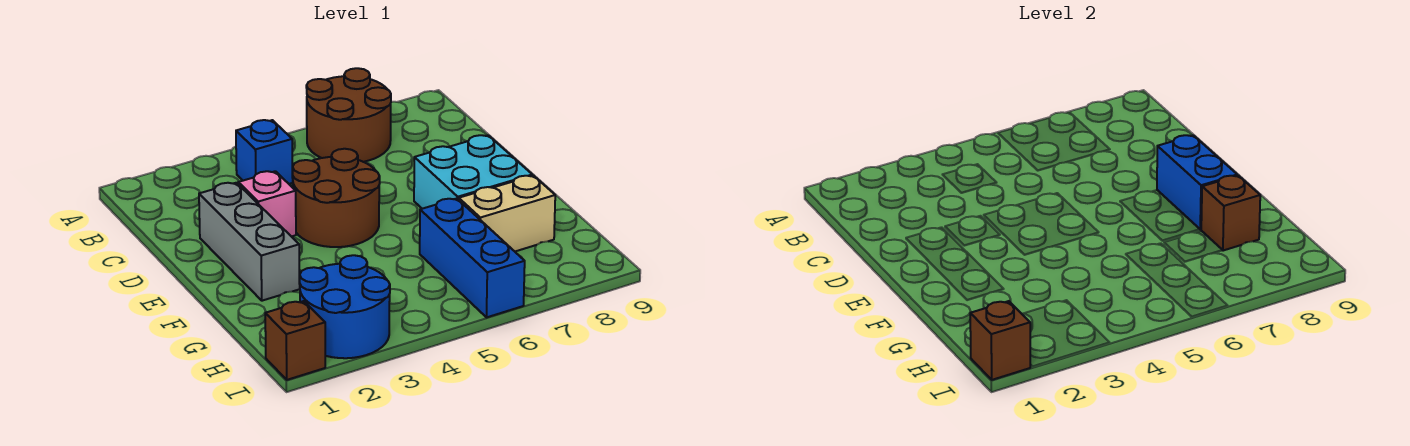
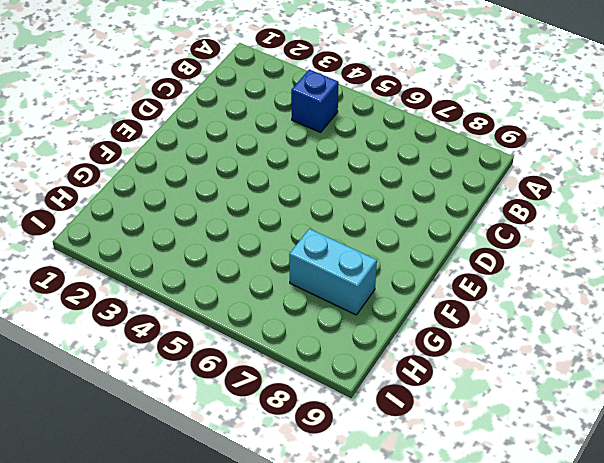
cyan 1x2 brick [289,229,377,315] -> tan 1x2 brick [459,176,555,251]
none -> brown 2x2 round brick [306,68,391,162]
none -> grey 1x3 brick [199,183,300,301]
none -> pink 1x1 brick [238,171,296,237]

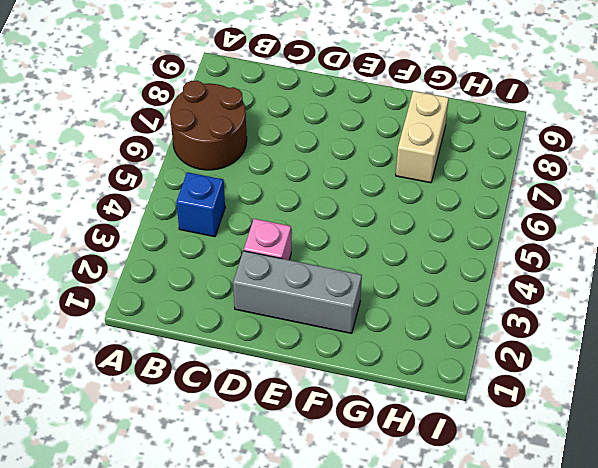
none -> brown 2x2 round brick [292,149,380,247]
none -> cyan 2x2 brick [414,135,532,209]
none -> blue 1x3 brick [420,199,525,317]

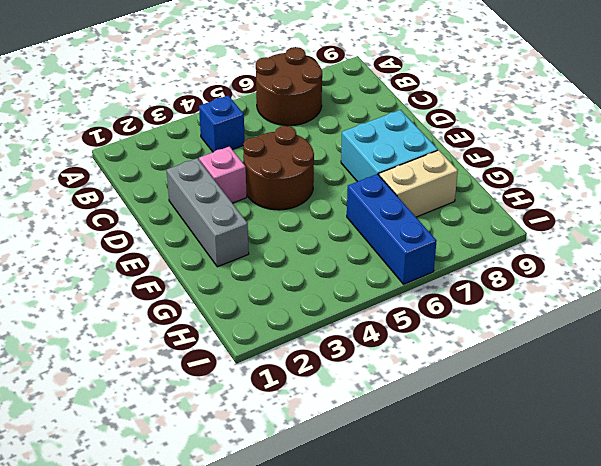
none -> blue 2x2 round brick [299,255,390,358]
none -> brown 1x1 brick [265,301,325,380]
none -> blue 1x2 brick [1157,135,1237,230]

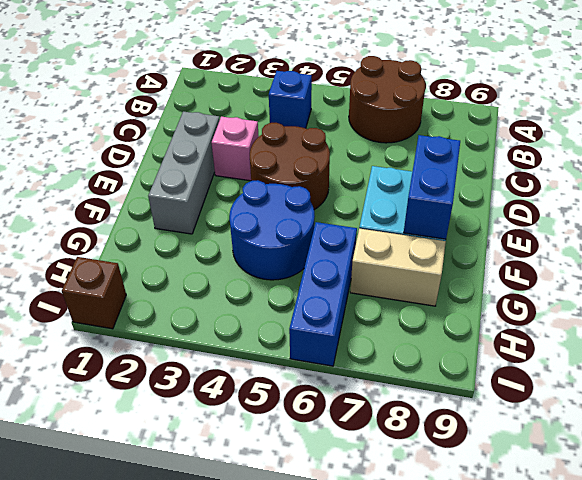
blue 2x2 round brick [229,180,315,280] -> blue 2x2 round brick moved to [299,255,390,358]
none -> brown 1x1 brick [1201,176,1260,251]
none -> brown 1x1 brick [970,301,1030,380]

